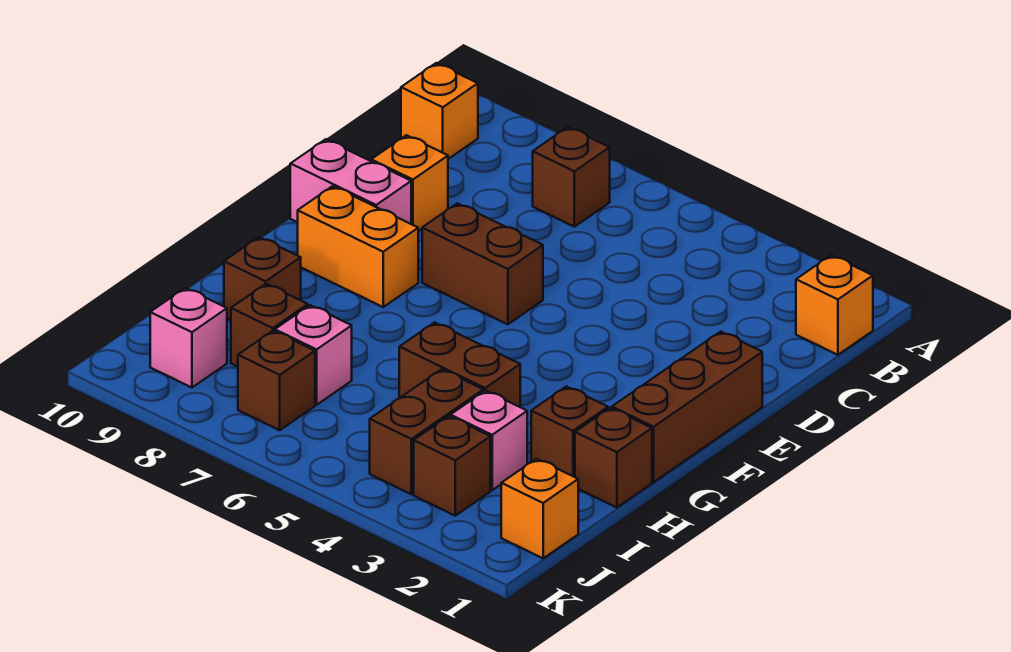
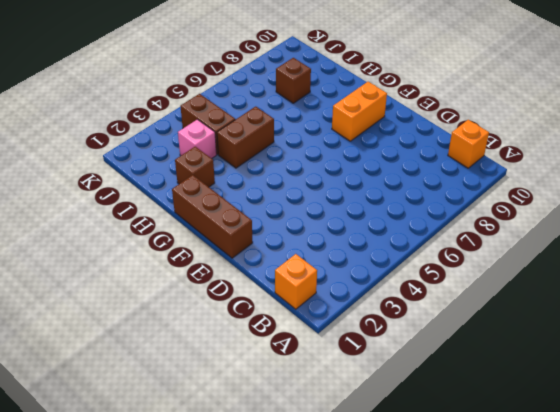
none -> brown 1x1 brick [533,127,610,227]
none -> orange 1x1 brick [371,135,448,231]
none -> brown 1x2 brick [422,203,543,324]

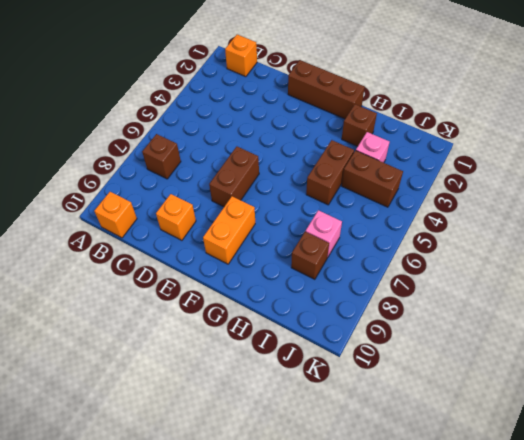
none -> pink 1x2 brick [290,139,411,224]
none -> brown 1x1 brick [575,408,652,508]
none -> brown 1x1 brick [224,237,301,320]

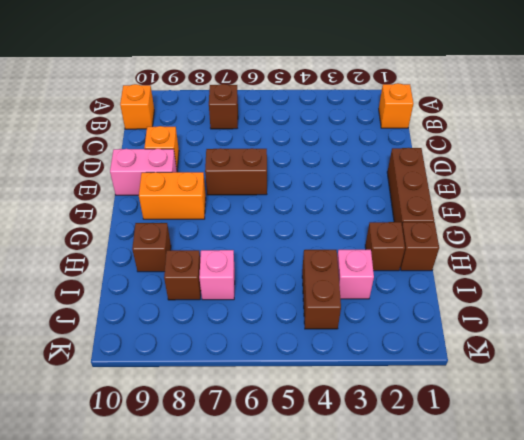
none -> brown 1x2 brick [399,322,520,407]
none -> orange 1x1 brick [501,459,578,558]
none -> brown 1x1 brick [414,416,490,516]

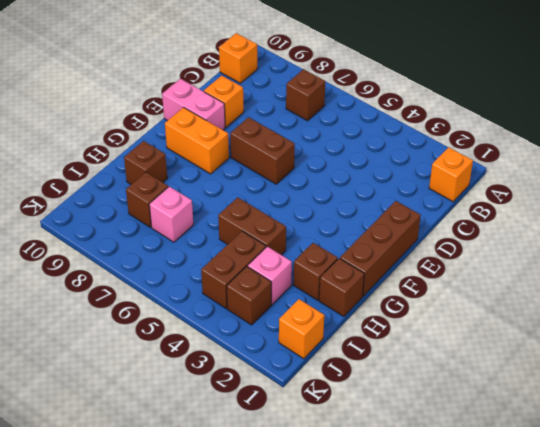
none -> brown 1x1 brick [238,331,315,430]
none -> pink 1x1 brick [150,288,227,388]

